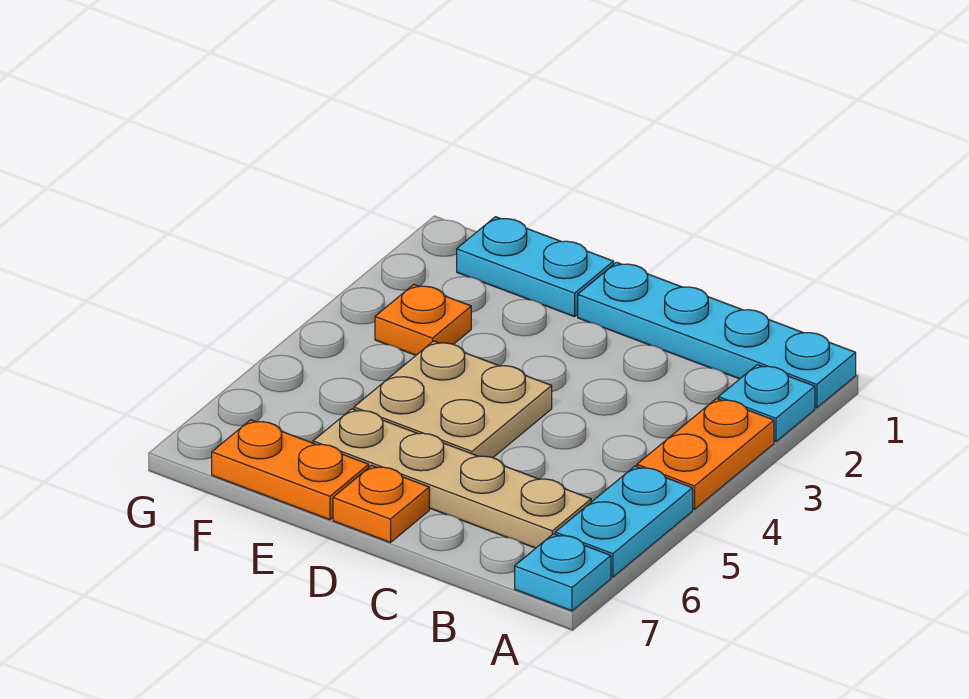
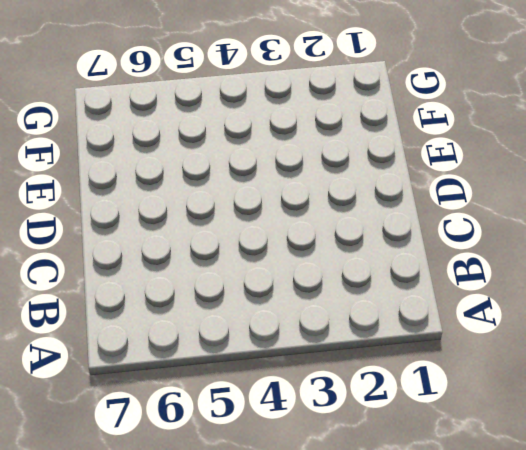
none -> cyan 1x4 plate [578,262,856,408]
none -> cyan 1x1 plate [718,365,815,442]

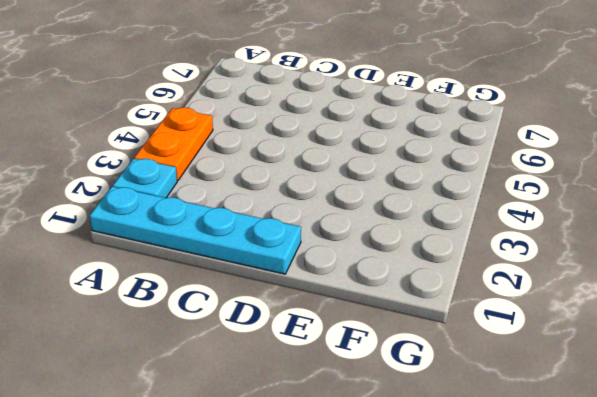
none -> cyan 1x2 plate [555,466,693,577]
none -> cyan 1x1 plate [515,534,611,611]

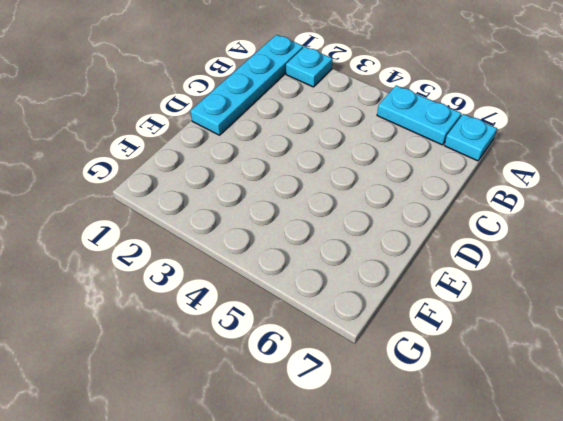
none -> orange 1x2 plate [637,398,774,509]
none -> tan 1x4 plate [313,409,591,548]

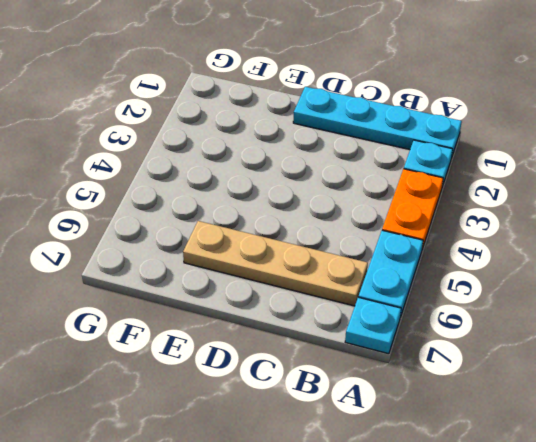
none -> tan 2x2 plate [354,341,552,458]
none -> orange 1x1 plate [333,465,429,543]

